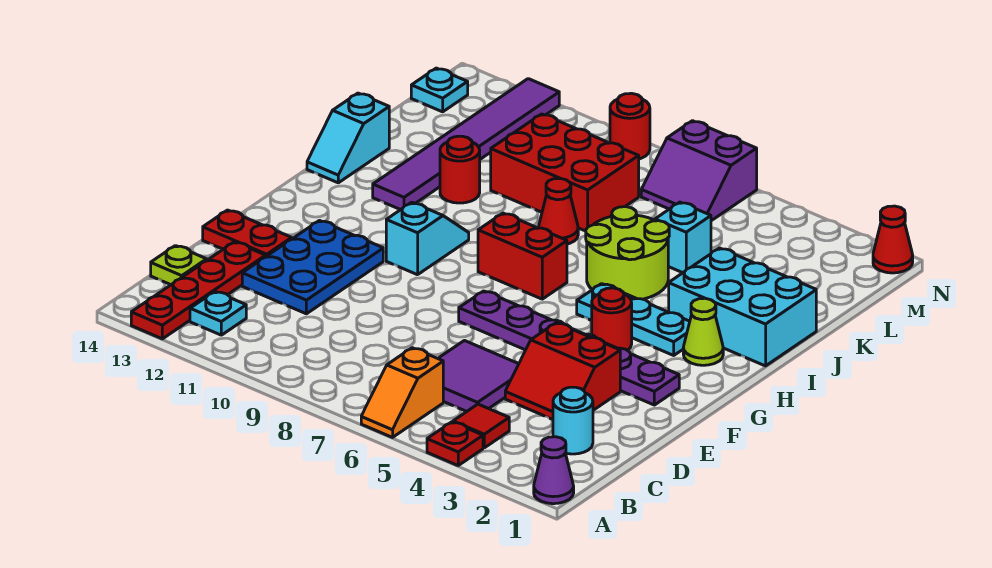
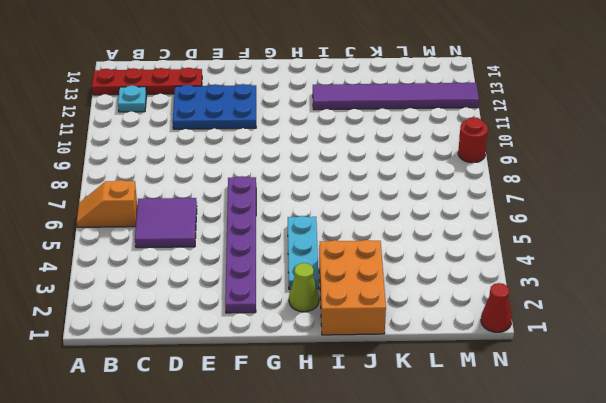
orange 2x3 brick [319,240,386,335] -> cyan 2x3 brick [669,248,816,366]
none -> purple 1x1 cone [534,437,574,504]
none -> red 1x1 plate [427,422,483,465]
none -> red 1x1 tile [453,404,509,448]
none -> cyan 1x1 round brick [553,387,593,454]

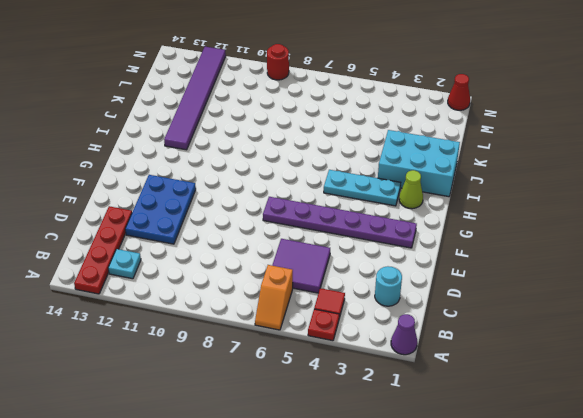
none -> lime 1x1 plate [151,246,207,285]
none -> red 2x2 slope [505,323,620,419]
none -> red 1x2 plate [203,210,292,256]
none -> red 1x1 round brick [592,288,632,350]

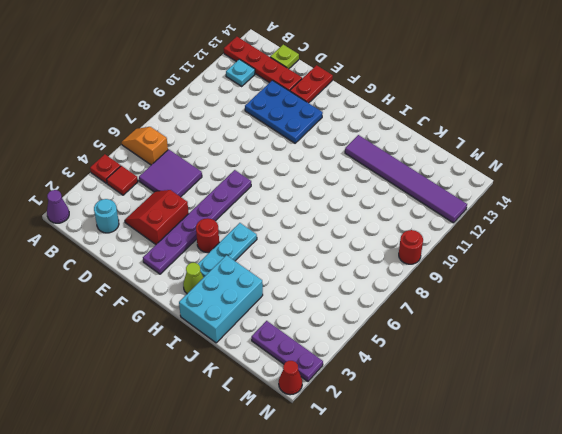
purple 1x3 plate [252,321,323,381] -> none
none -> cyan 1x2 slope [386,202,469,275]
none -> red 1x2 brick [478,213,567,299]
none -> lime 2x2 round brick [586,207,669,299]
none -> cyan 1x2 slope [307,93,389,183]

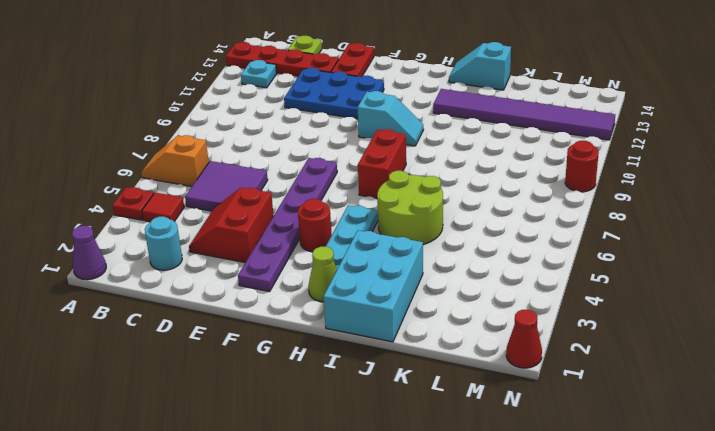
none -> red 1x1 cone [538,179,578,244]
none -> red 1x1 round brick [440,136,480,203]
none -> cyan 1x1 brick [655,202,711,273]
none -> red 2x3 brick [491,114,639,231]

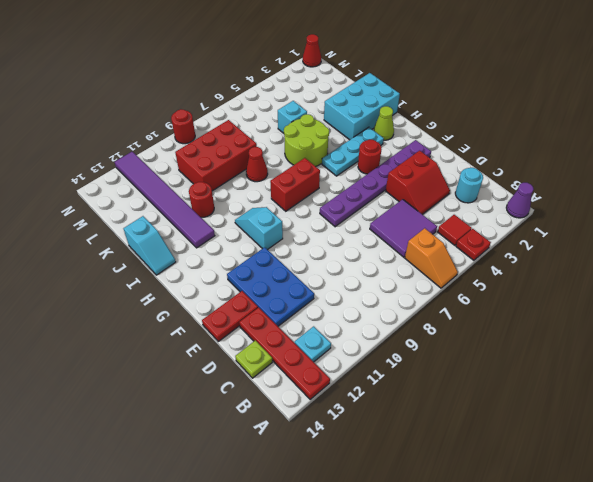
none -> purple 2x2 slope [641,121,757,221]
none -> cyan 1x1 plate [411,68,468,112]

